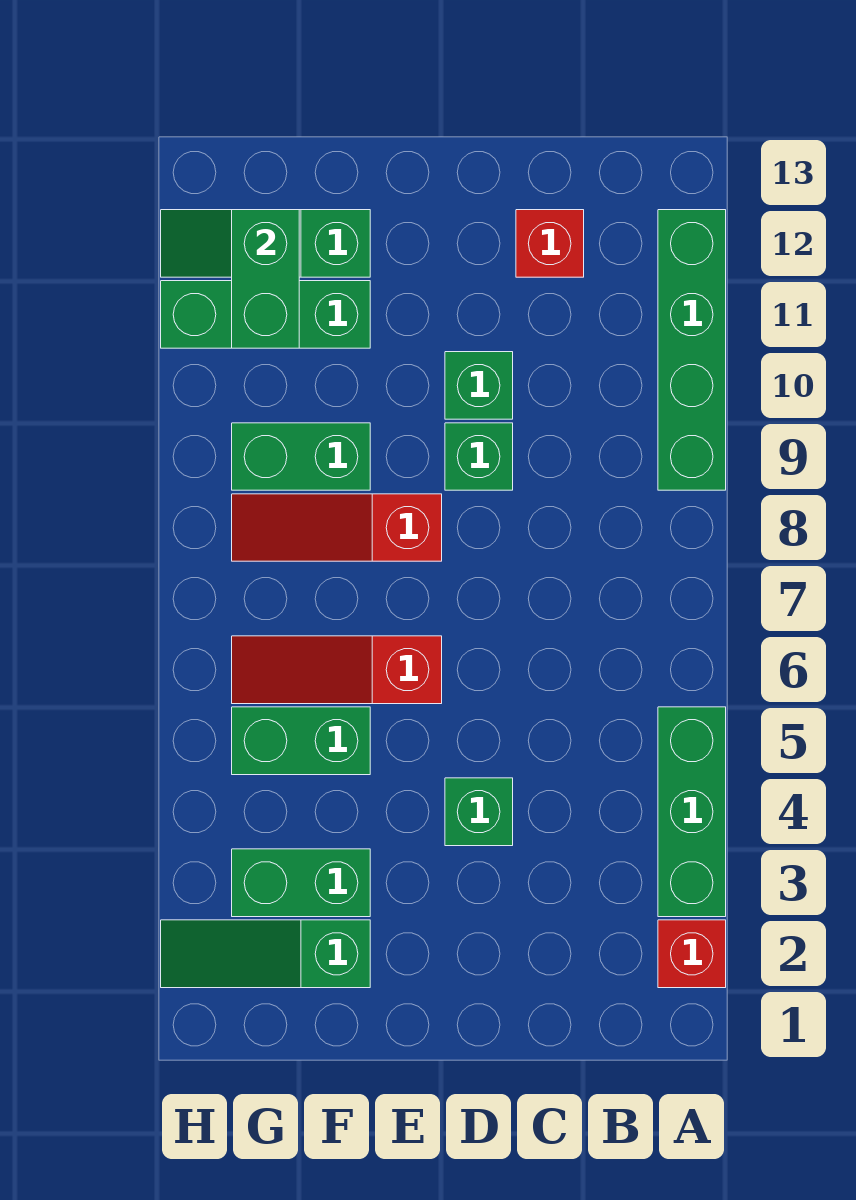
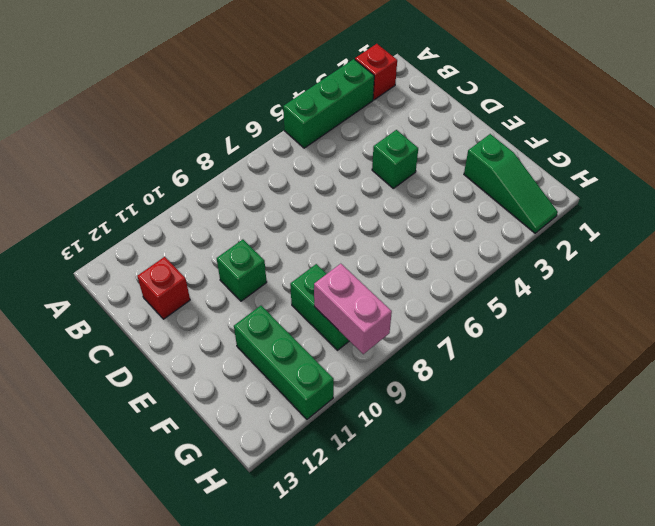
pink 1x2 brick [314,264,392,354] -> none
none -> green 1x4 brick [658,210,726,490]
none -> green 1x1 brick [445,423,513,490]
none -> red 1x3 slope [232,636,442,704]

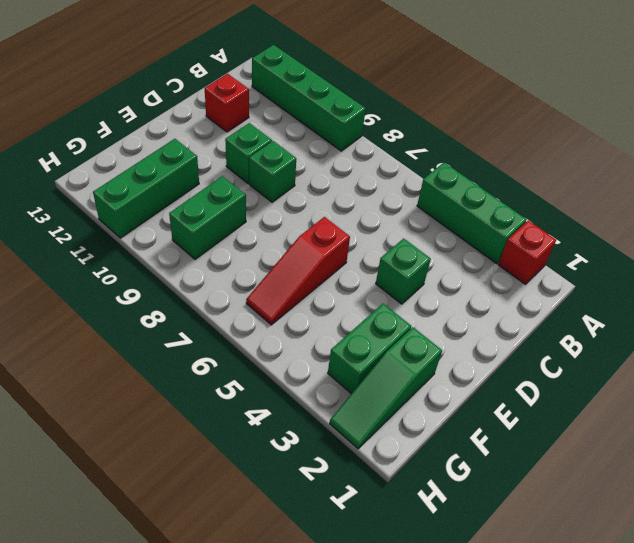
none -> red 1x3 slope [232,494,442,561]
none -> green 1x2 brick [232,707,370,775]
none -> green 1x3 slope [161,210,370,277]

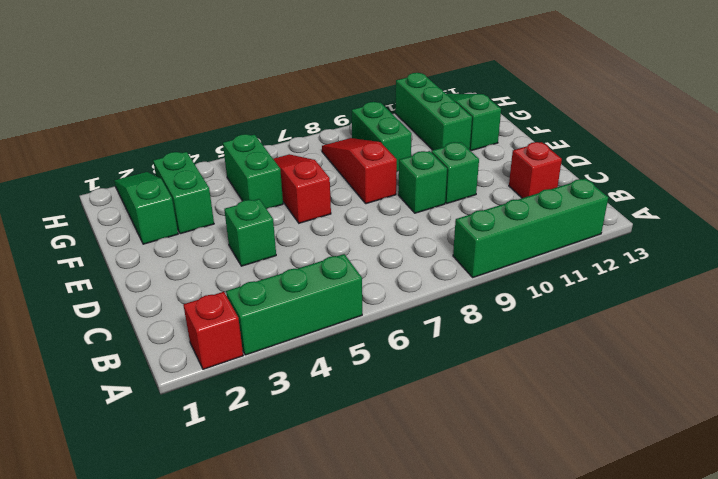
none -> green 1x2 brick [232,210,299,348]

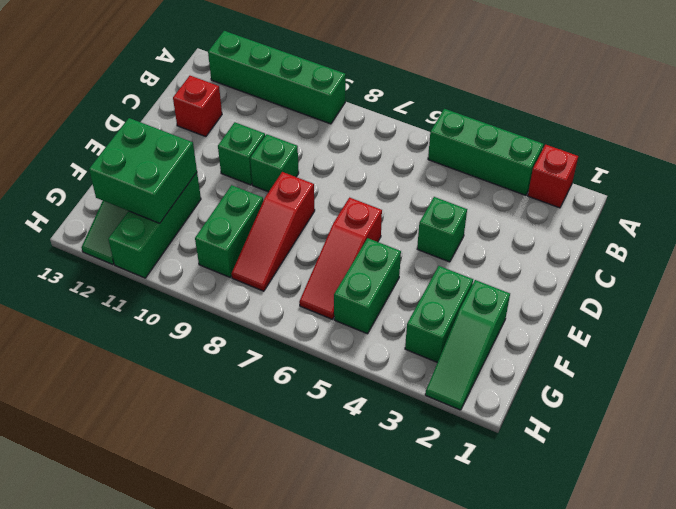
green 2x2 brick [89,118,197,223] -> green 1x2 brick [232,210,299,348]

